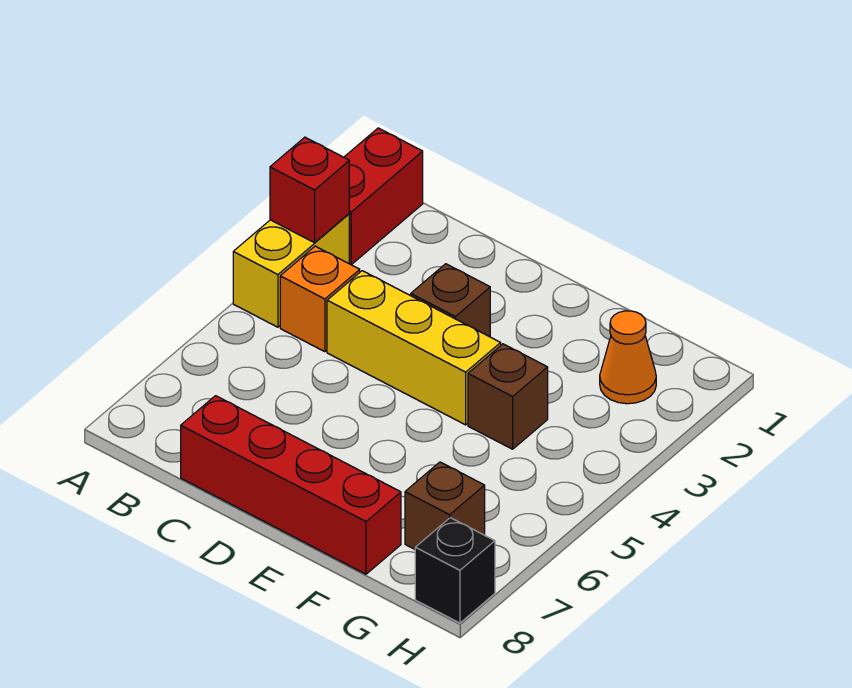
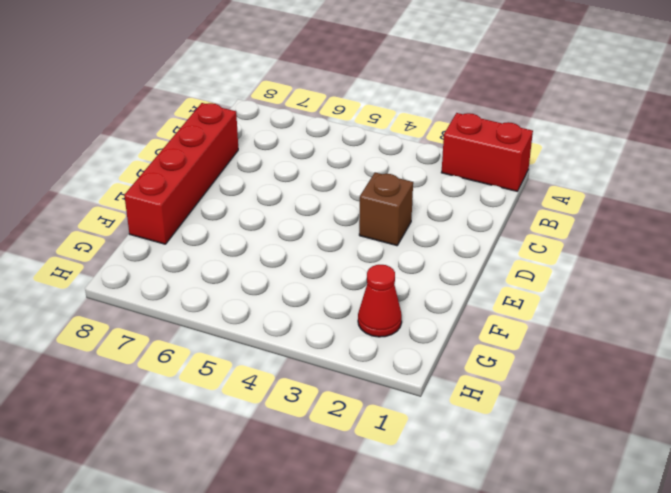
red 1x1 cone [358,265,402,337] -> orange 1x1 cone [600,311,656,404]
none -> yellow 1x2 brick [233,214,349,327]
none -> orange 1x1 brick [280,246,360,352]

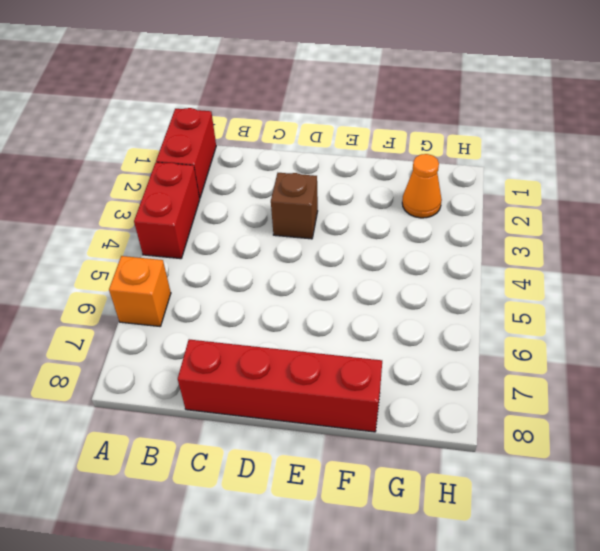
red 1x2 brick [134,162,200,259] -> yellow 1x2 brick [233,214,349,327]
orange 1x1 brick [109,256,171,326] -> orange 1x1 brick moved to [280,246,360,352]
none -> yellow 1x3 brick [327,271,501,425]
none -> brown 1x1 brick [468,344,548,449]

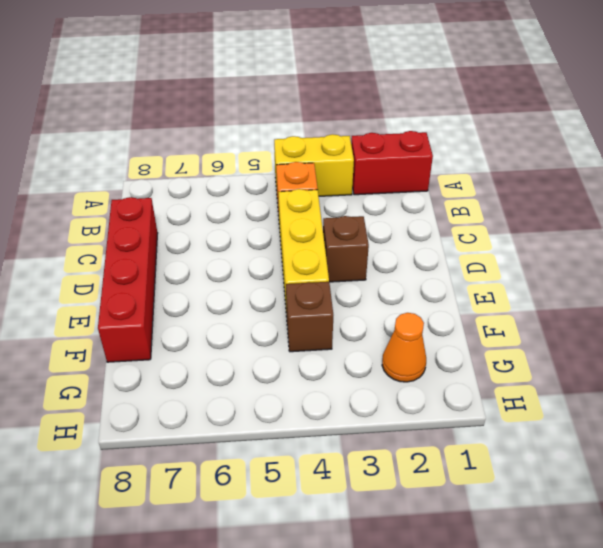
none -> brown 1x1 brick [405,462,485,549]
none -> black 1x1 brick [415,518,495,623]

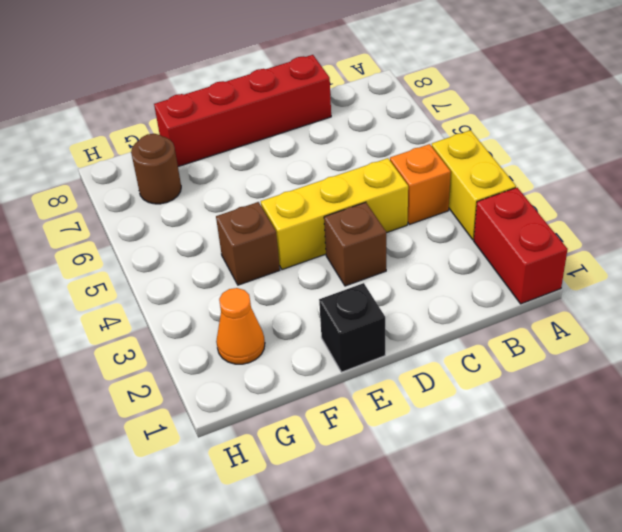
black 1x1 brick [319,283,385,372] -> black 1x1 brick moved to [415,518,495,623]
brown 1x1 round brick [131,134,181,204] -> brown 1x1 brick [405,462,485,549]
none -> red 1x1 brick [270,137,349,243]

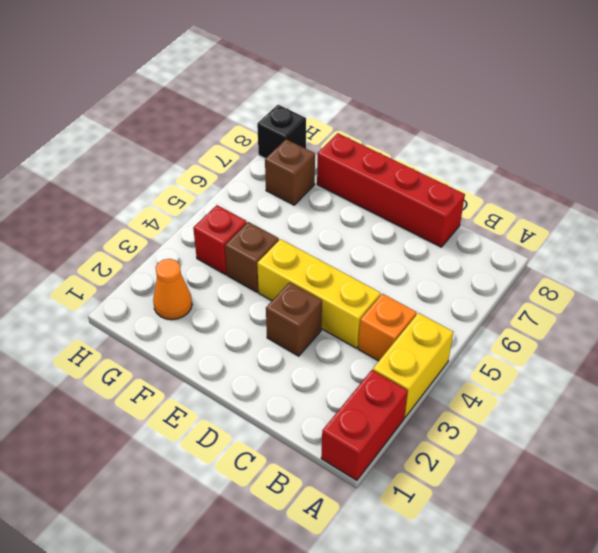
red 1x1 brick [193,205,247,275] -> red 1x1 brick moved to [270,137,349,243]

